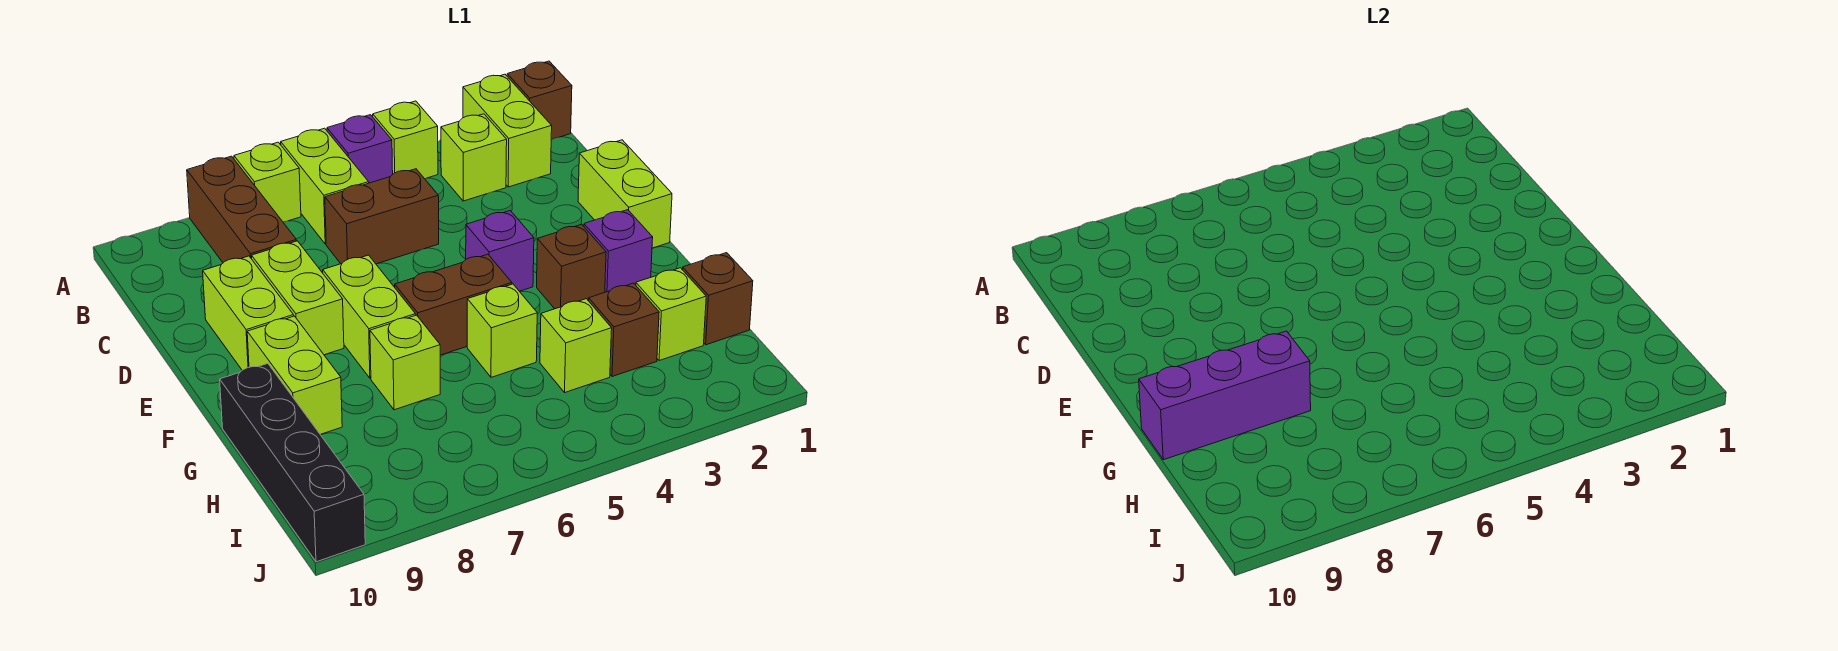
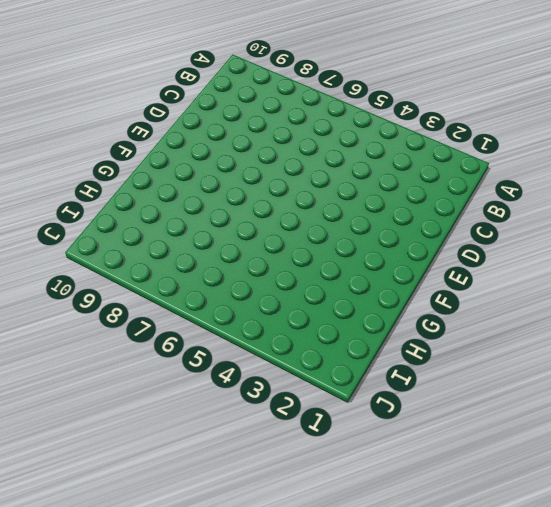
none -> brown 1x1 brick [507,61,572,140]
none -> lime 1x2 brick [463,74,552,187]
none -> lime 1x1 brick [373,101,438,179]

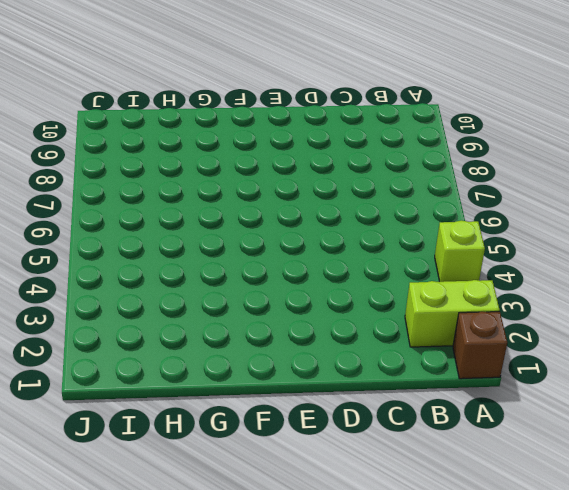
none -> purple 1x1 brick [327,115,393,183]
none -> lime 1x2 brick [281,128,369,244]
none -> lime 1x1 brick [234,142,301,222]

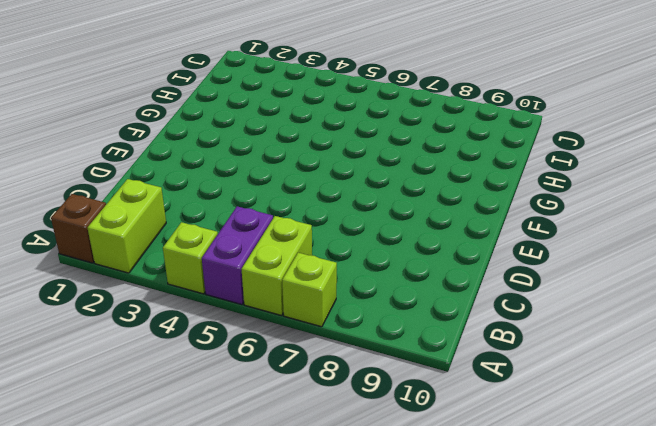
purple 1x2 brick [202,206,273,304] -> purple 1x1 brick [327,115,393,183]
none -> brown 1x3 brick [187,156,296,263]
none -> lime 1x1 brick [441,114,507,201]
none -> brown 1x2 brick [325,169,439,264]

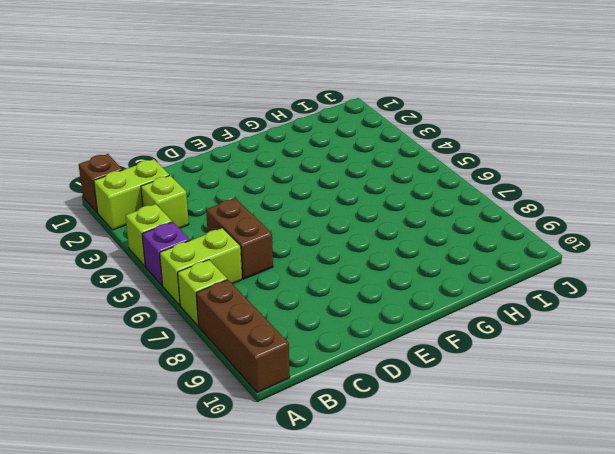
brown 1x3 brick [196,280,290,393] -> brown 1x3 brick turned to [187,156,296,263]
none -> lime 1x2 brick [578,140,672,248]
none -> lime 1x2 brick [252,241,344,355]
none -> lime 1x2 brick [203,256,294,370]

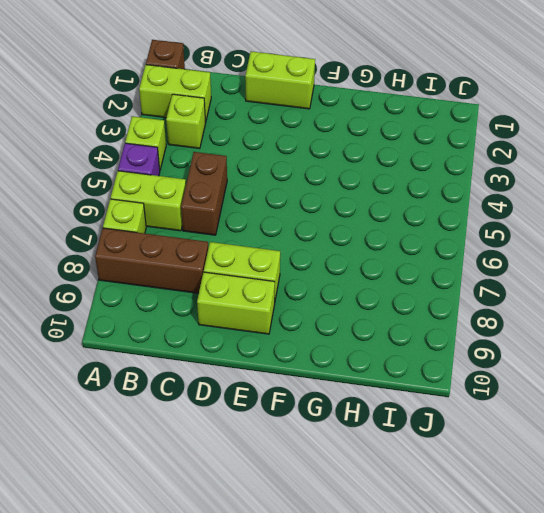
none -> purple 1x1 brick [466,211,534,291]
none -> lime 1x2 brick [323,255,415,378]
none -> purple 1x1 brick [584,210,653,292]

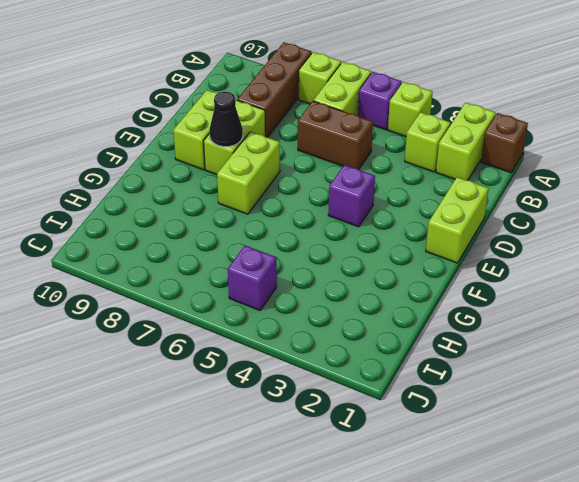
black 1x1 cone [209,91,243,147] -> none
purple 1x1 brick [228,245,277,310] -> purple 1x1 brick moved to [584,210,653,292]
none -> brown 1x1 brick [537,224,606,309]
none -> brown 1x2 brick [395,254,512,355]
none -> lime 1x2 brick [247,316,342,434]

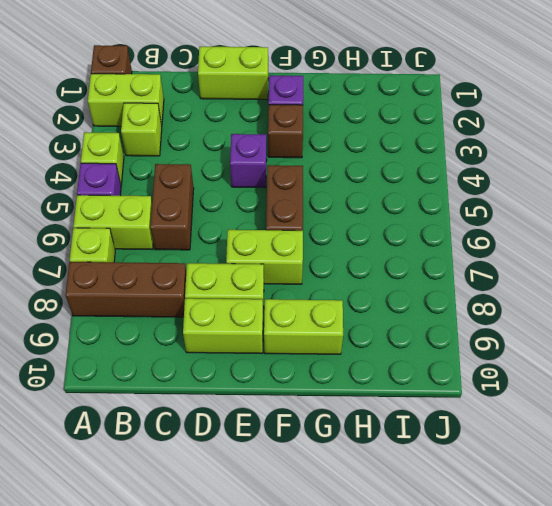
none -> lime 1x1 brick [467,284,537,377]
none -> lime 1x1 brick [370,315,440,410]
none -> black 1x4 brick [220,363,365,562]

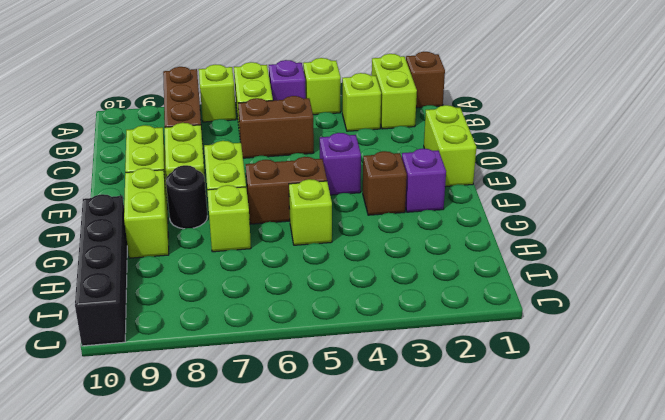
black 1x1 round brick [166,165,207,229] -> none
none -> brown 1x1 brick [683,253,753,345]
none -> lime 1x1 brick [636,268,706,361]
none -> brown 1x1 brick [589,283,659,377]

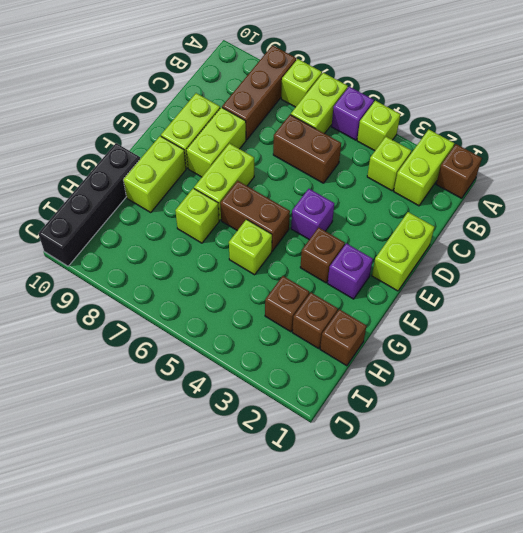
brown 1x1 brick [292,293,338,349] -> lime 1x1 brick [636,268,706,361]
none -> lime 1x1 brick [540,299,612,392]
none -> purple 1x3 brick [1139,331,1311,460]

